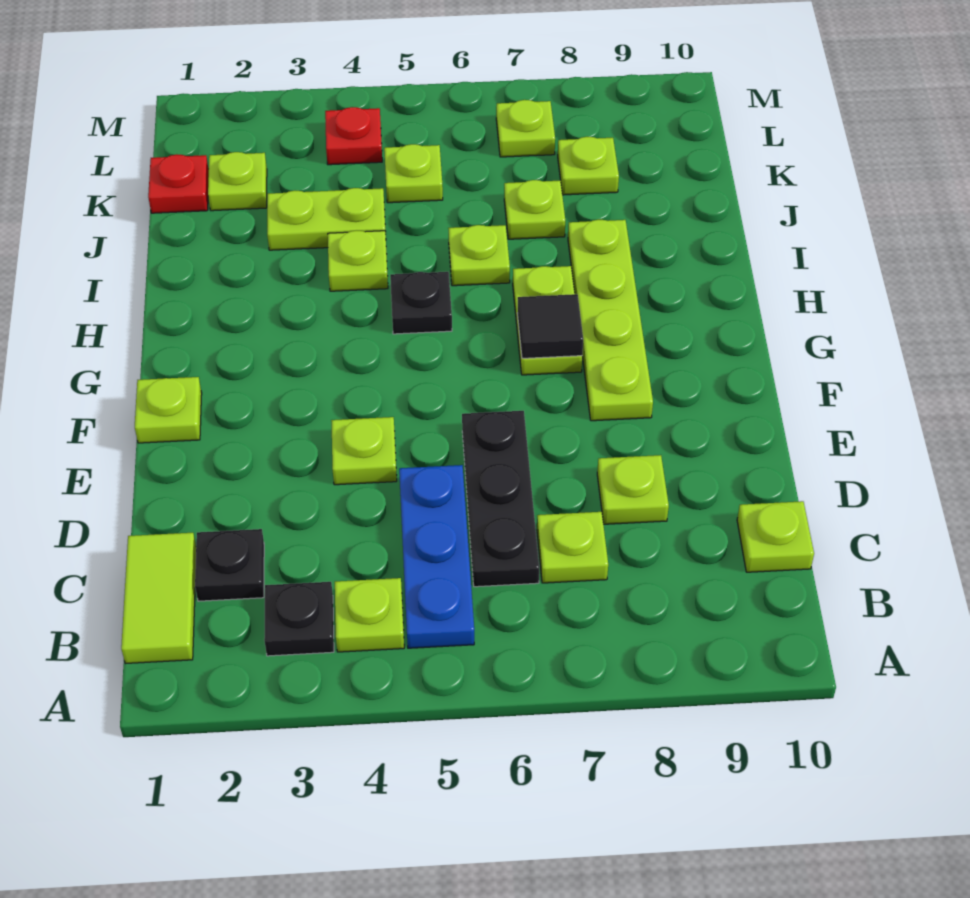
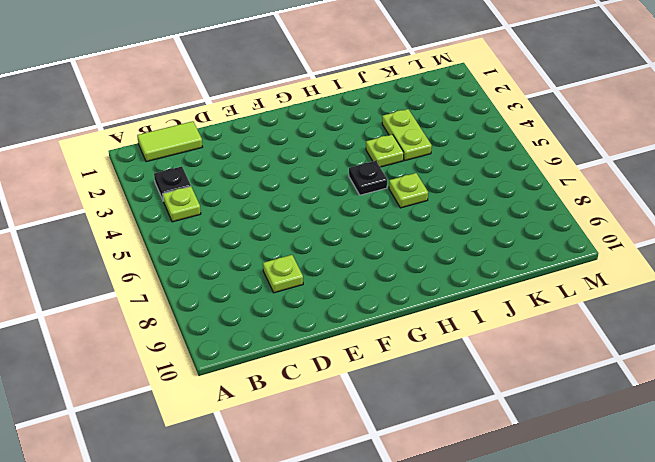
none -> blue 1x3 plate [399,465,474,648]
none -> black 1x1 plate [195,529,264,601]
none -> black 1x3 plate [462,411,539,587]

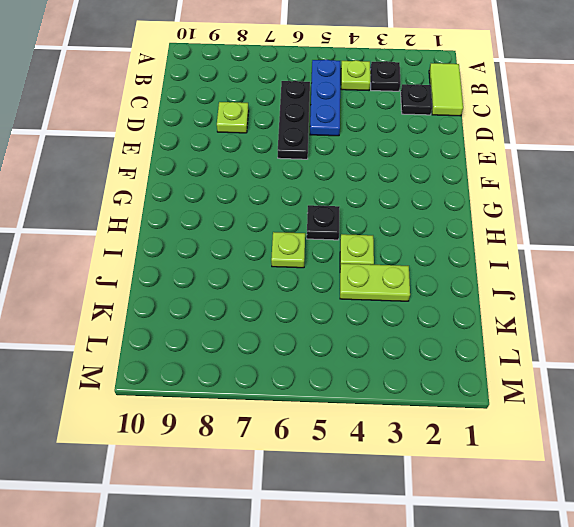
none -> lime 1x1 plate [537,512,608,583]
none -> lime 1x1 plate [737,501,814,572]
none -> lime 1x1 plate [331,417,397,485]

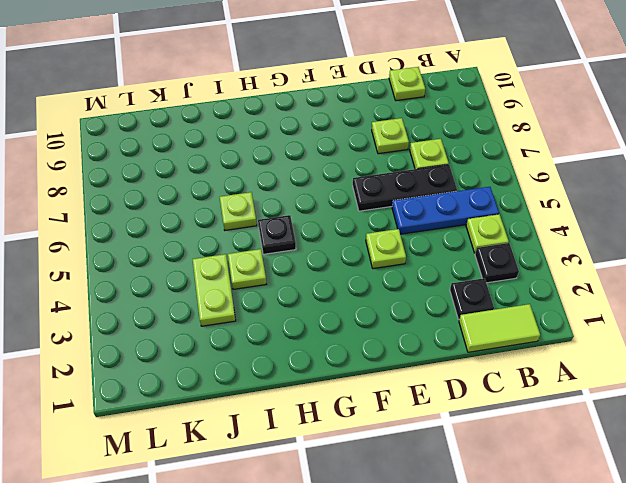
none -> lime 1x1 plate [135,377,202,443]
none -> lime 1x4 plate [568,220,653,421]
none -> lime 1x2 plate [513,266,582,375]

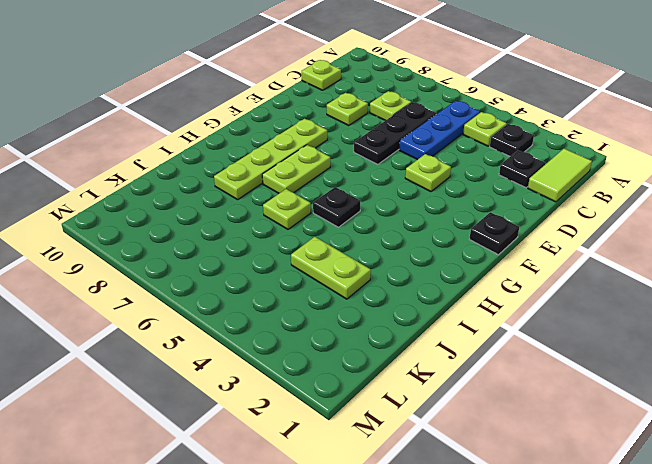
black 1x1 plate [470,212,519,255] -> lime 1x1 plate [135,377,202,443]
none -> lime 1x1 plate [328,230,388,291]
none -> lime 1x1 plate [504,180,565,239]
none -> red 1x1 plate [148,154,209,213]

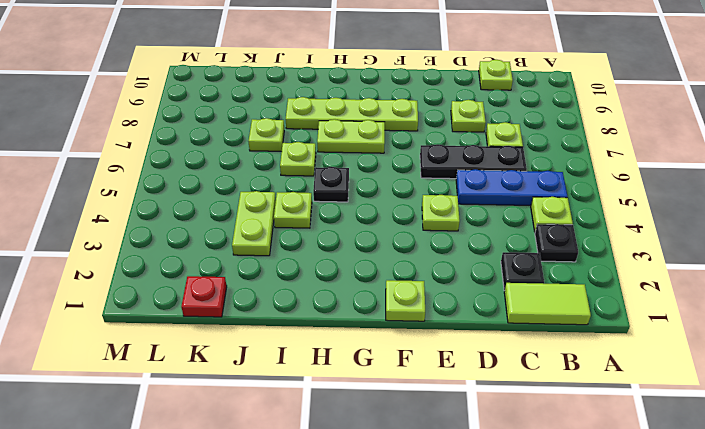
none -> lime 1x1 plate [208,152,267,211]
none -> lime 1x1 plate [384,144,443,203]
none -> lime 1x1 plate [558,137,619,195]

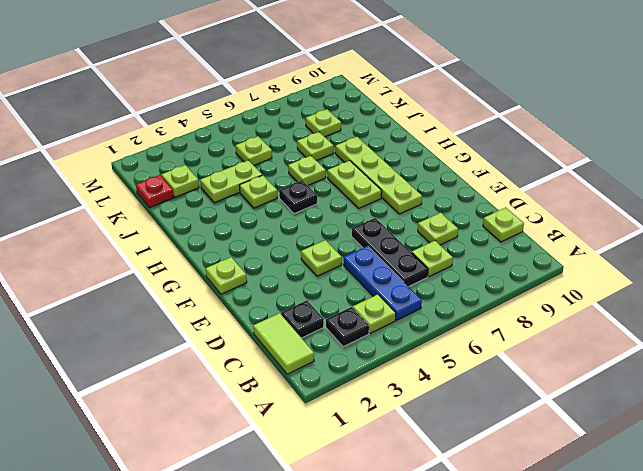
none -> red 1x1 plate [325,107,382,165]
none -> lime 1x1 plate [496,100,555,157]
none -> black 1x1 tile [517,294,583,358]

